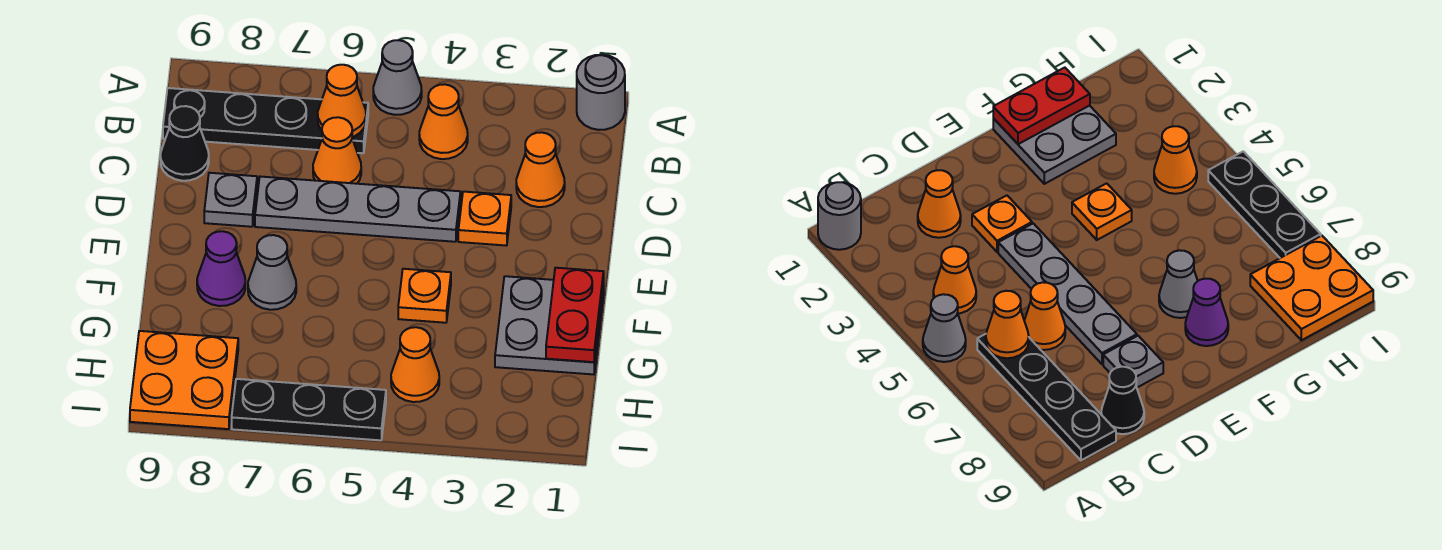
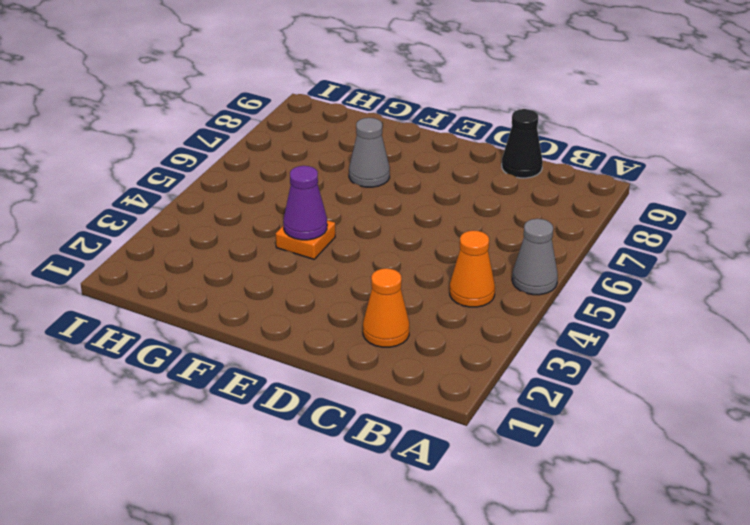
purple 1x1 cone [283,166,327,240] -> purple 1x1 cone moved to [197,231,245,306]
none -> grey 1x1 round brick [577,55,625,130]
none -> black 1x4 plate [163,88,368,153]
none -> orange 1x1 cone [313,117,361,184]

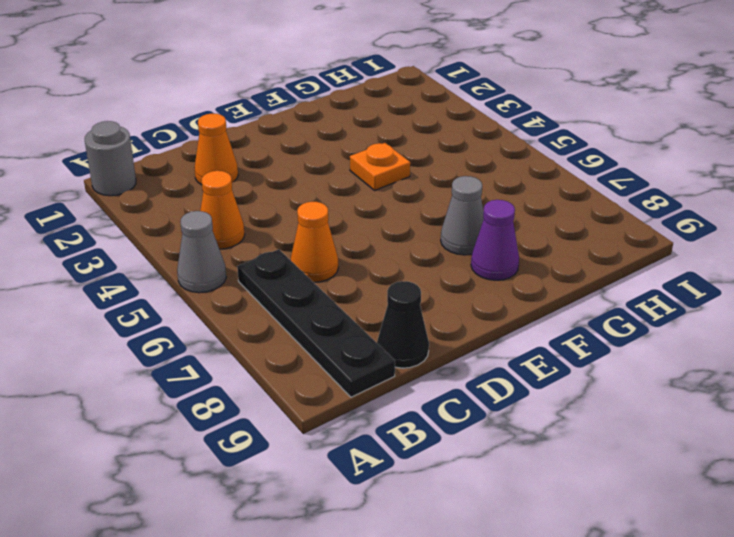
none -> orange 1x1 plate [458,192,511,246]
none -> grey 1x4 plate [255,177,461,242]
none -> grey 1x1 plate [204,173,257,227]

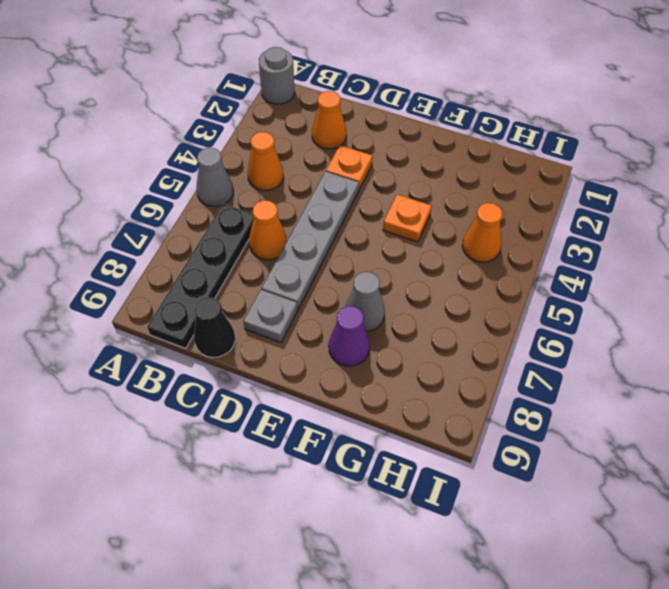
none -> grey 2x2 plate [495,276,604,374]
none -> orange 2x2 plate [130,331,238,429]
none -> black 1x3 plate [232,379,386,440]

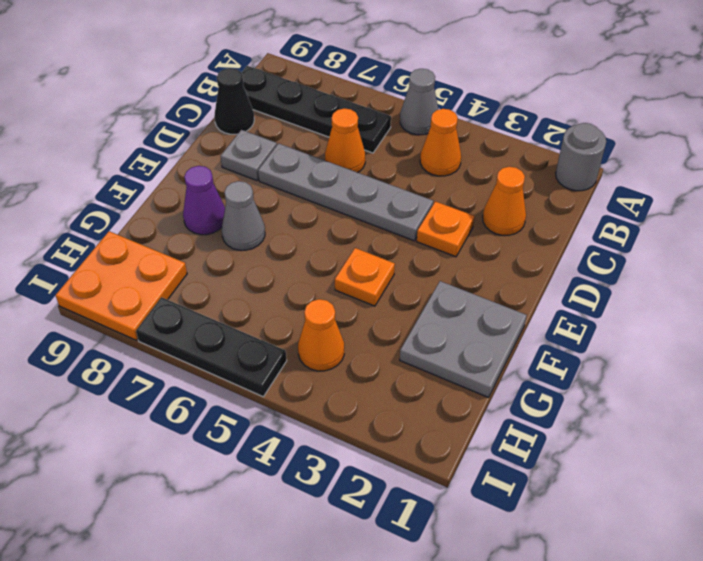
none -> orange 1x1 cone [318,65,366,137]
none -> red 1x2 plate [546,268,604,362]

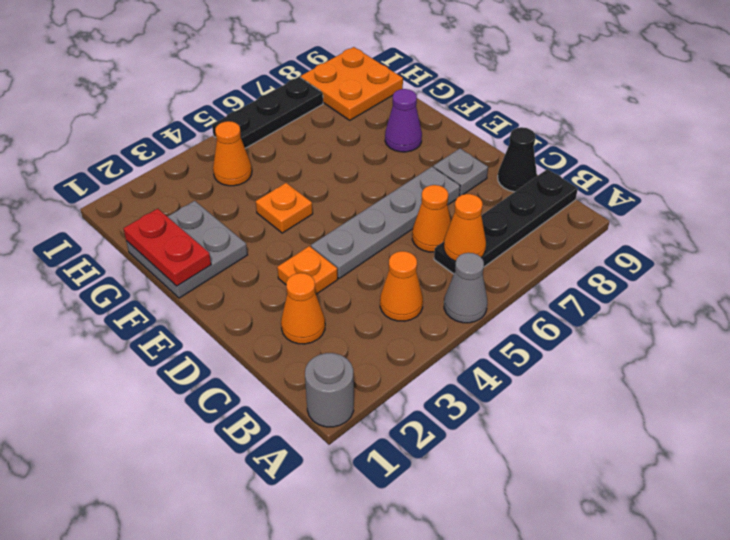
none -> grey 1x1 cone [248,235,296,310]

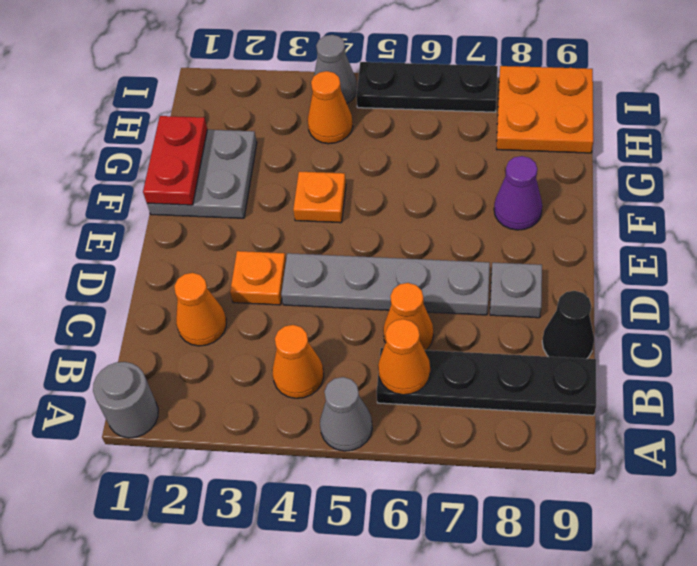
grey 1x1 cone [314,35,357,103] -> grey 1x1 cone moved to [248,235,296,310]

